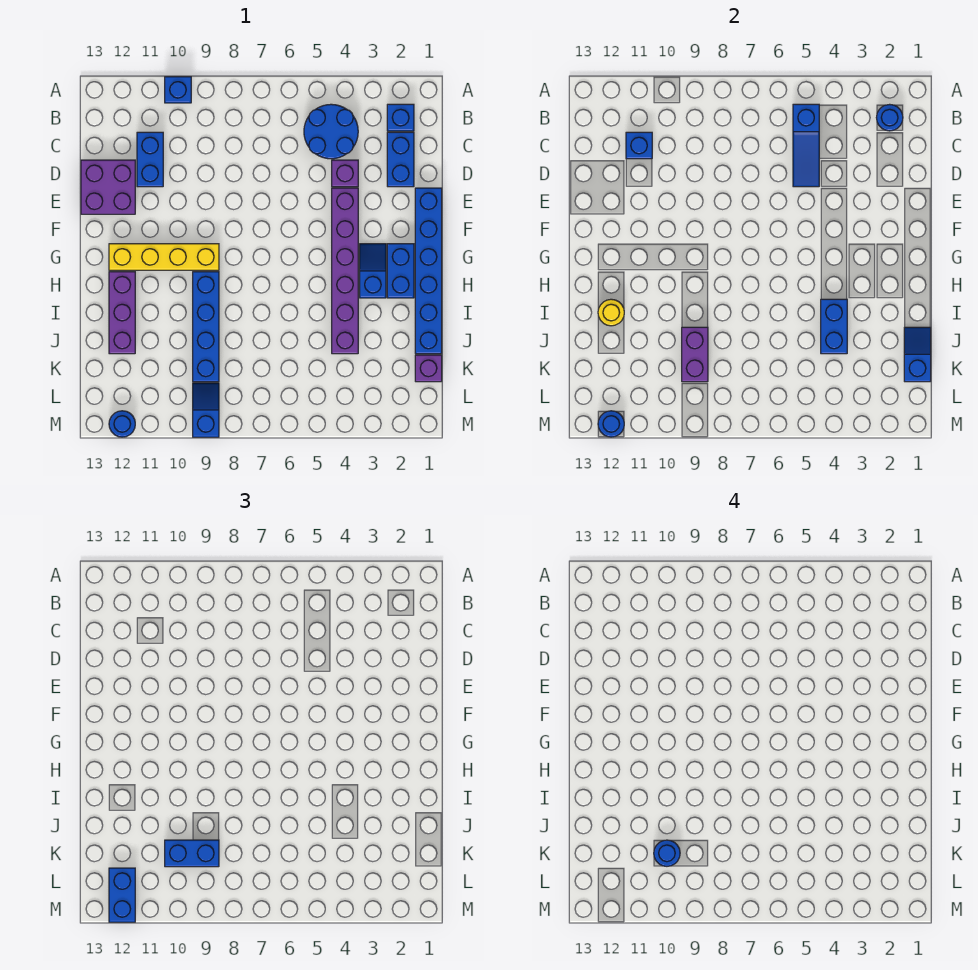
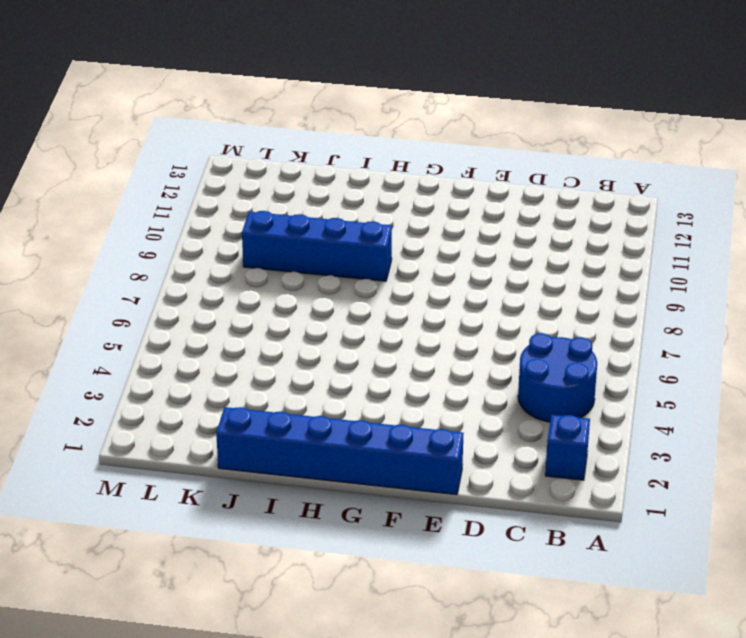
none -> blue 1x1 brick [165,77,191,103]
none -> blue 1x2 brick [387,132,414,187]
none -> blue 1x2 brick [137,132,163,187]

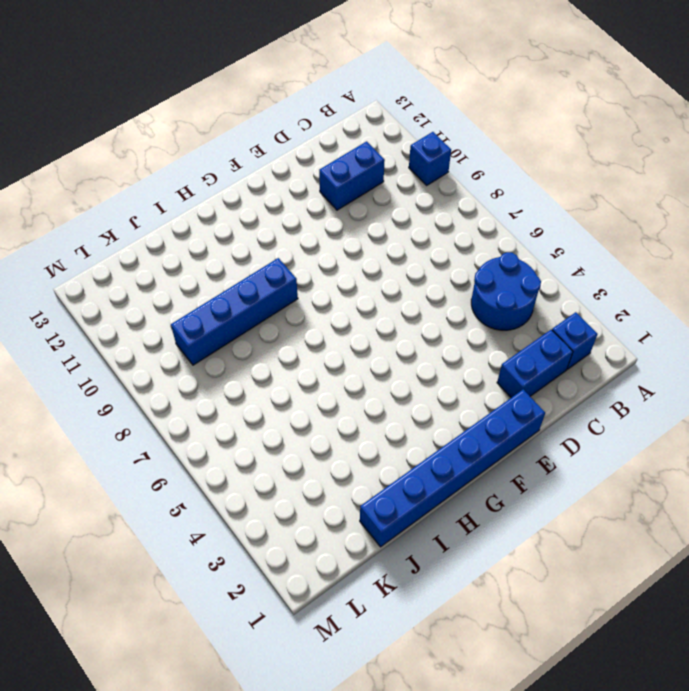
none -> purple 1x1 brick [332,160,358,187]
none -> purple 2x2 brick [81,160,135,214]
none -> purple 1x6 brick [332,188,358,354]

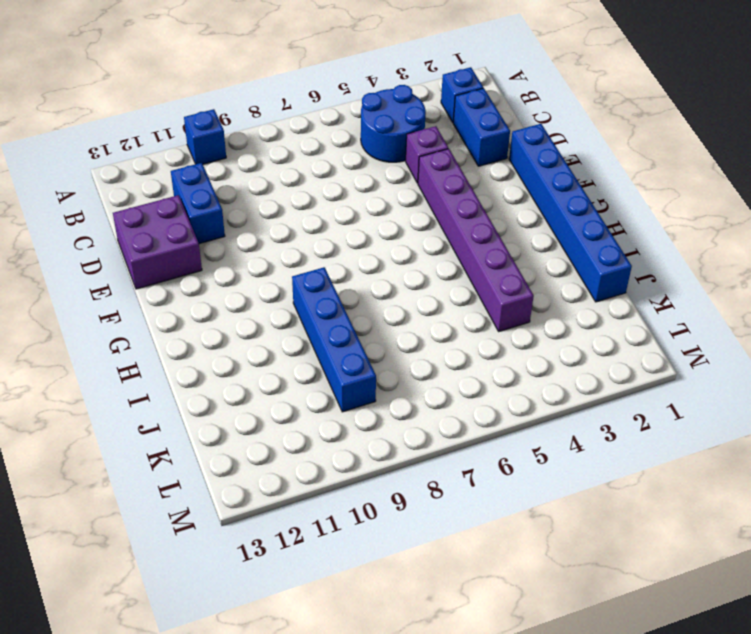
none -> blue 1x2 brick [387,244,414,298]
none -> blue 1x2 slope [360,244,386,298]
none -> yellow 1x4 brick [109,244,219,270]

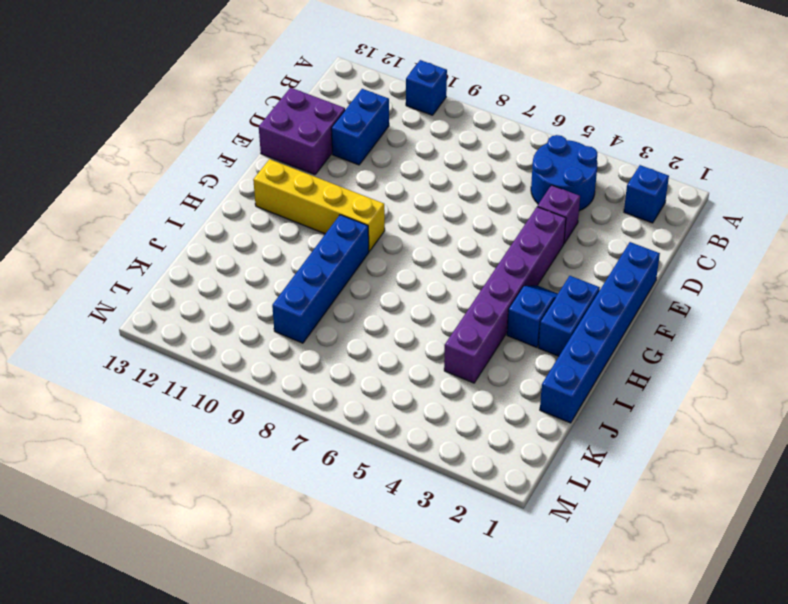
none -> blue 1x2 brick [387,132,414,187]
none -> purple 1x3 brick [109,272,135,354]
none -> purple 1x1 brick [415,355,442,382]

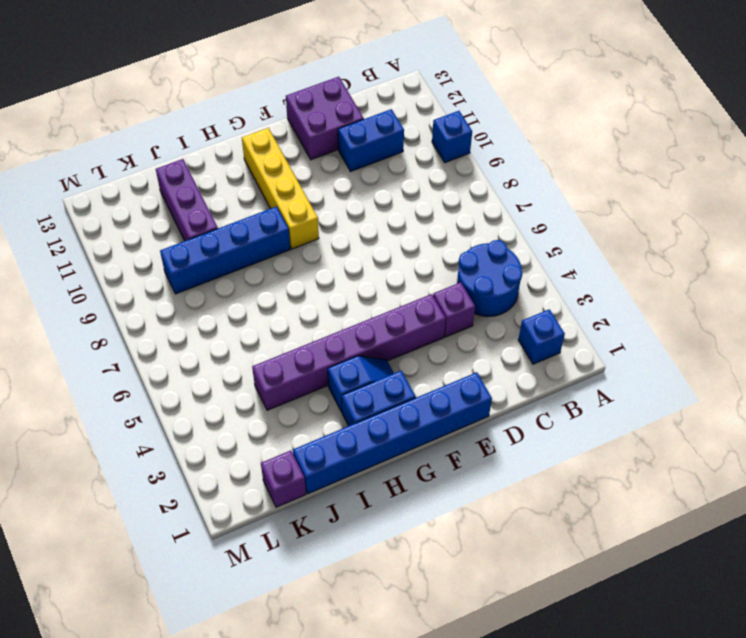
purple 1x3 brick [156,159,218,241] -> purple 1x3 brick turned to [109,272,135,354]
none -> blue 1x2 brick [387,132,414,187]
none -> blue 1x2 slope [193,383,219,437]
none -> blue 1x1 round brick [109,411,135,437]

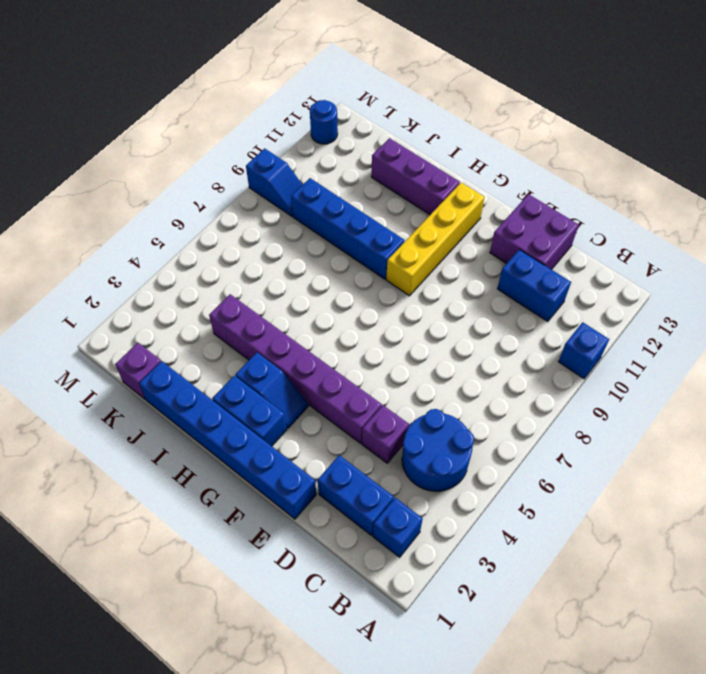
none -> blue 1x1 round brick [876,104,903,131]
none -> blue 1x3 slope [793,104,819,187]
none -> blue 1x1 brick [626,132,652,159]

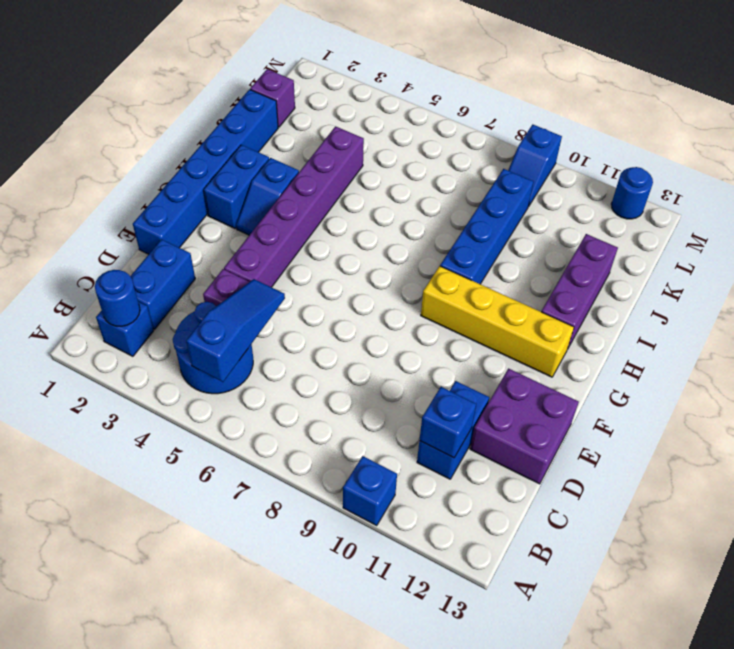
none -> blue 1x2 brick [821,299,847,354]
none -> yellow 1x1 round brick [598,299,624,326]
none -> blue 1x2 slope [904,327,931,382]

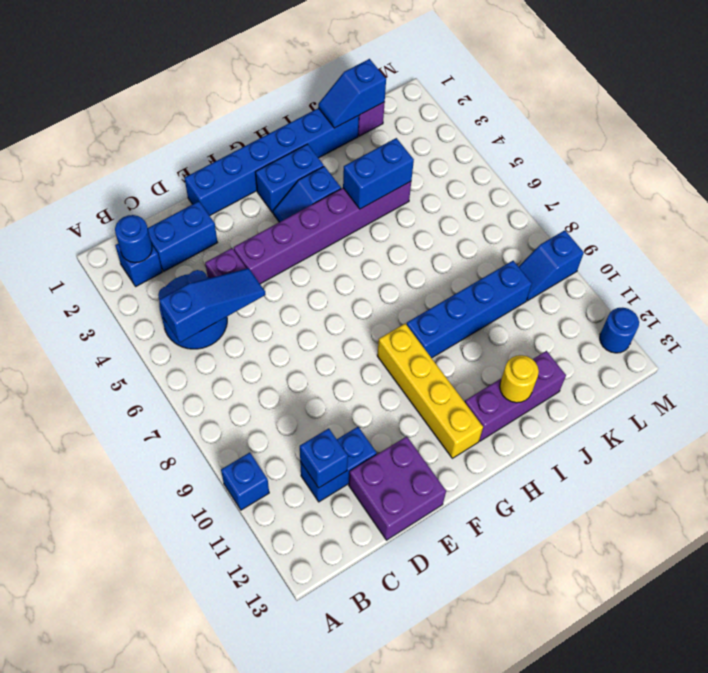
none -> purple 1x2 brick [682,327,708,382]
none -> blue 1x1 round brick [598,411,624,437]
none -> blue 1x2 brick [165,840,219,867]

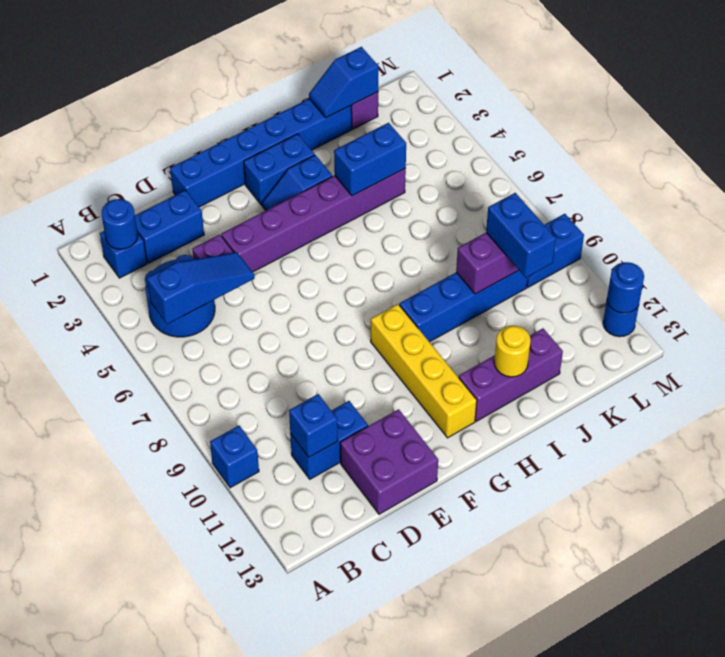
none -> blue 1x2 brick [109,868,135,922]
none -> blue 1x1 round brick [654,840,680,866]

